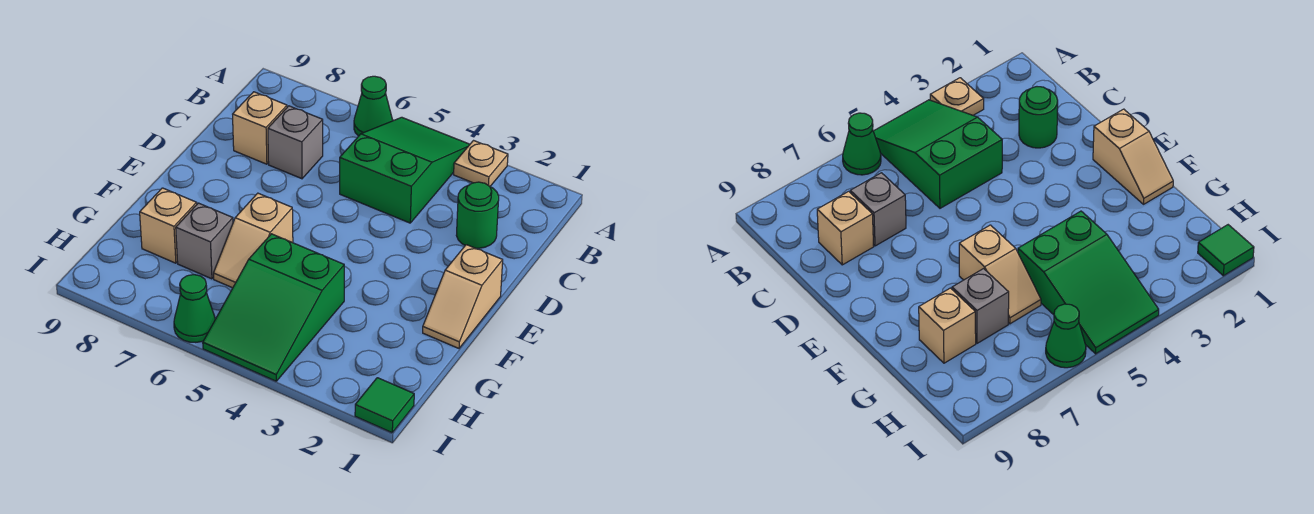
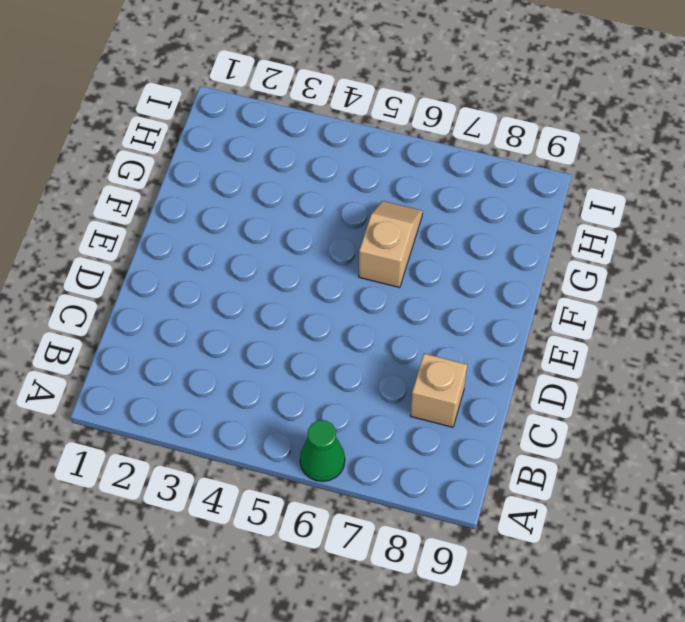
none -> tan 1x1 plate [454,141,508,186]
none -> green 2x3 slope [340,117,470,223]
none -> green 1x1 round brick [456,182,499,248]

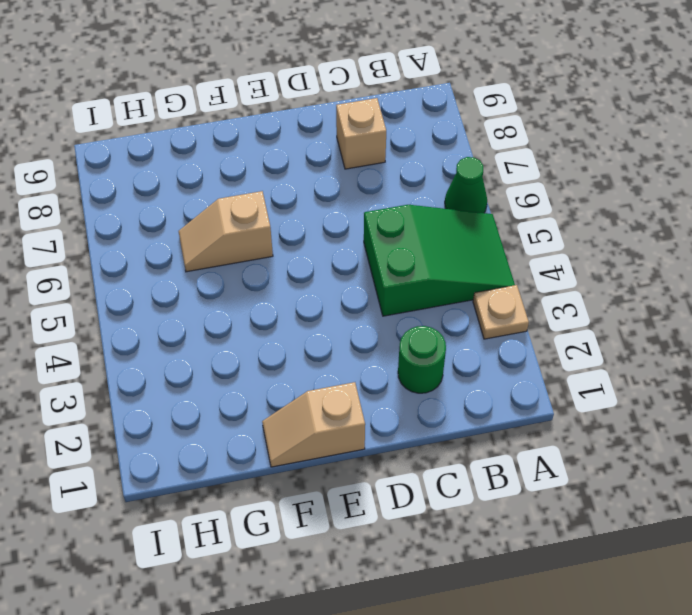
none -> grey 1x1 brick [268,106,323,179]
none -> green 2x3 slope [203,234,344,381]
none -> grey 1x1 brick [176,203,233,279]

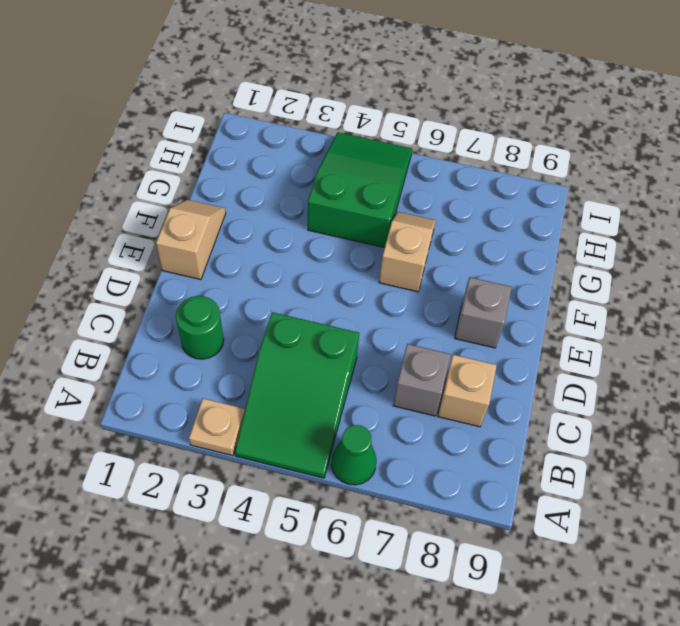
grey 1x1 brick [455,277,511,348] -> grey 1x1 brick moved to [176,203,233,279]
none -> tan 1x1 brick [140,188,197,263]
none -> green 1x1 tile [355,378,414,433]
none -> green 1x1 cone [174,275,215,343]

